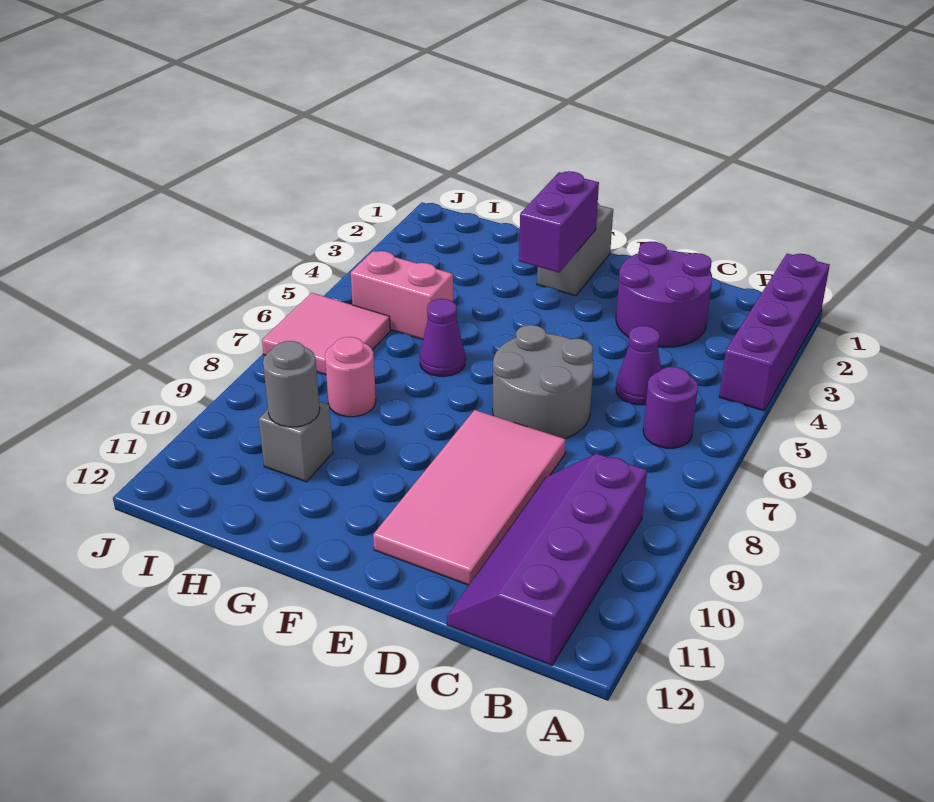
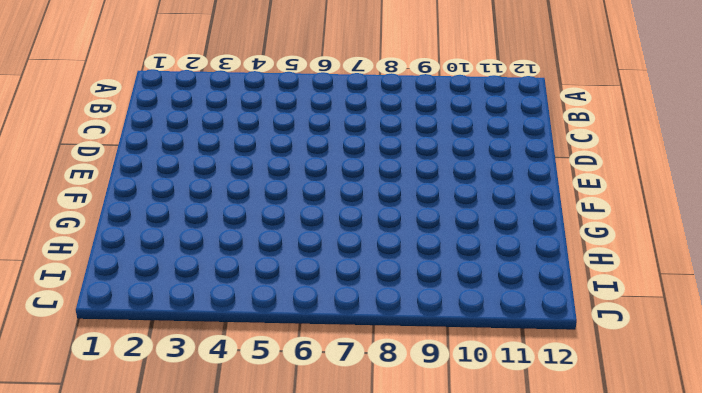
none -> purple 1x4 brick [719,254,830,411]
none -> purple 1x1 round brick [643,367,698,448]
none -> purple 2x4 slope [447,454,647,665]

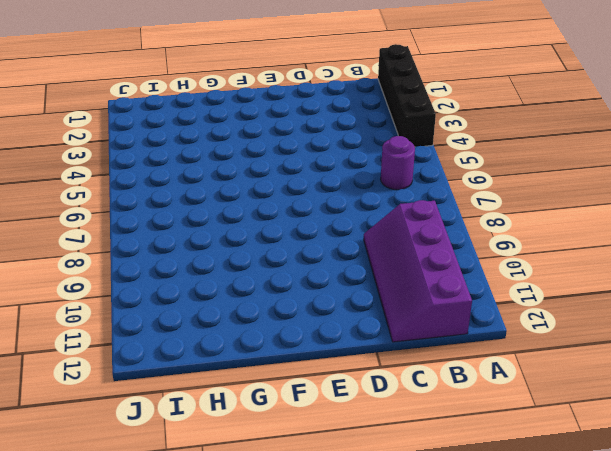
black 1x4 brick [378,44,436,147] -> purple 1x4 brick [719,254,830,411]
none -> purple 2x2 round brick [616,242,712,347]
none -> purple 1x1 cone [616,326,661,405]
none -> grey 2x2 round brick [492,325,593,439]

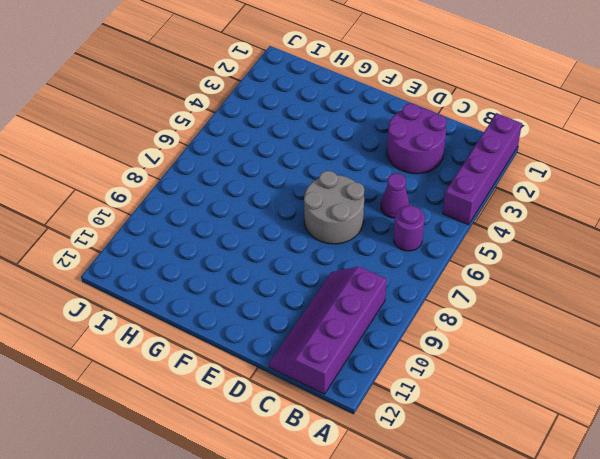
none -> pink 2x4 tile [373,410,566,585]
none -> grey 1x2 brick [537,203,613,296]
none -> purple 1x1 cone [420,299,465,376]

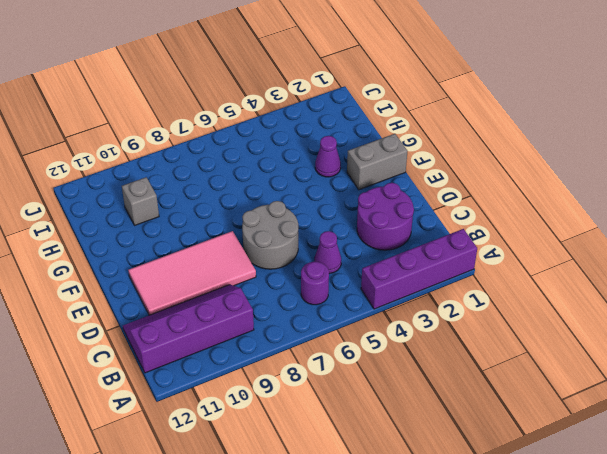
purple 1x1 cone [315,136,341,177] -> purple 1x1 cone moved to [420,299,465,376]
none -> pink 1x2 brick [351,251,453,339]
none -> pink 1x1 round brick [325,337,376,417]
none -> pink 2x2 tile [262,293,390,375]

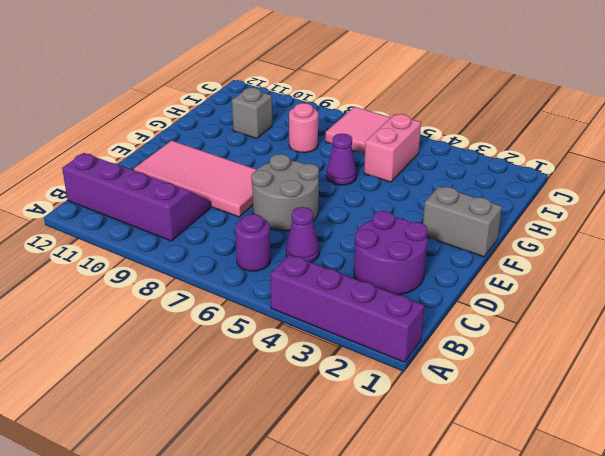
none -> purple 1x2 brick [519,171,599,272]
none -> grey 1x1 round brick [263,341,320,427]

